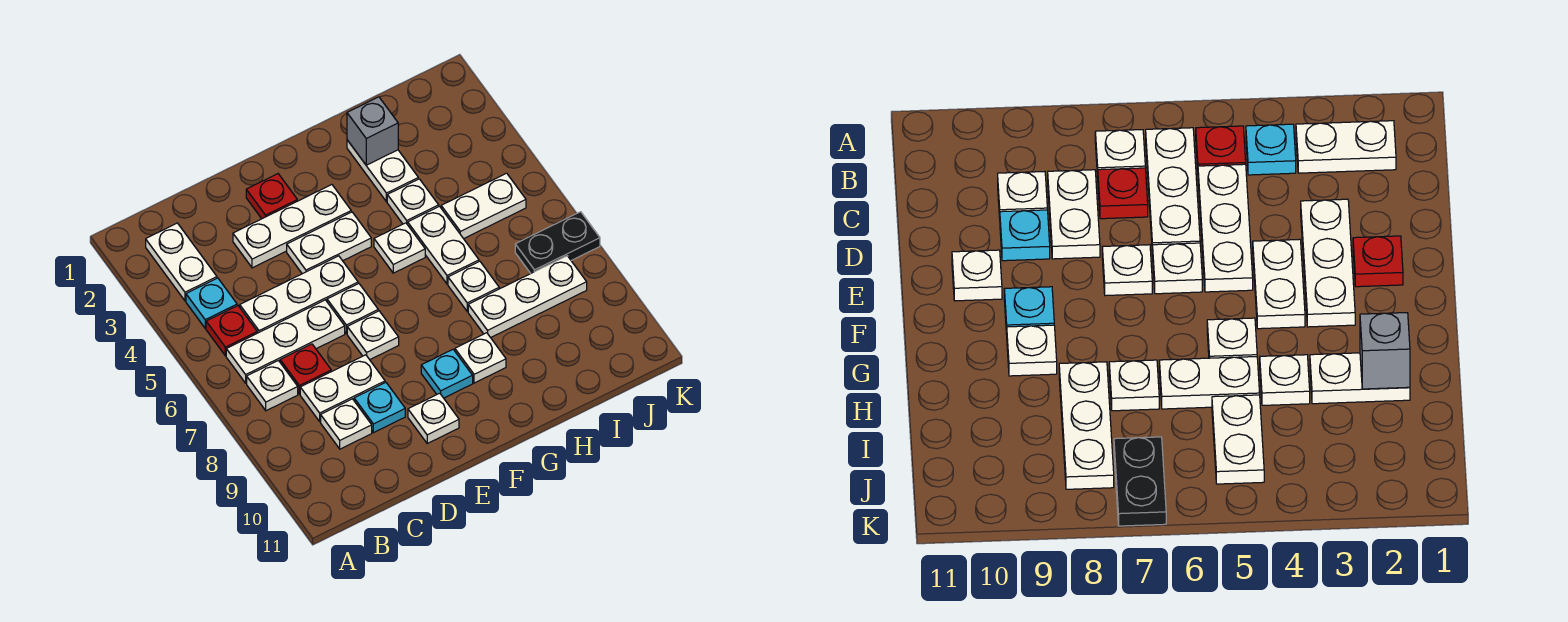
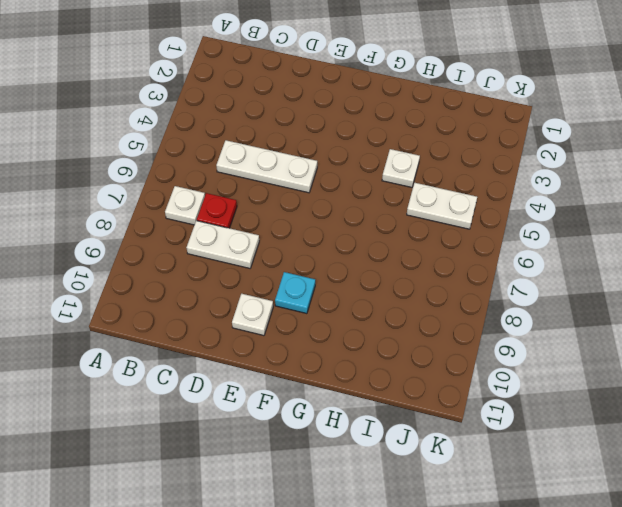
none -> white 1x2 plate [146,223,217,301]
none -> cyan 1x1 plate [186,278,237,328]
none -> red 1x1 plate [206,306,257,356]

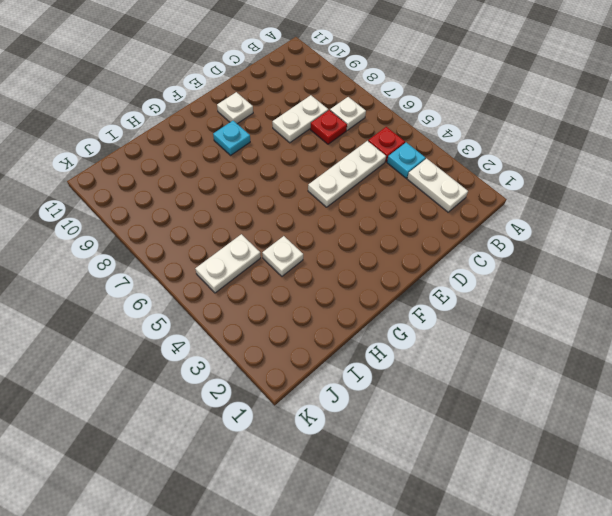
none -> white 1x3 plate [226,300,345,383]
none -> white 1x1 plate [321,399,372,449]
none -> white 1x3 plate [233,185,351,268]

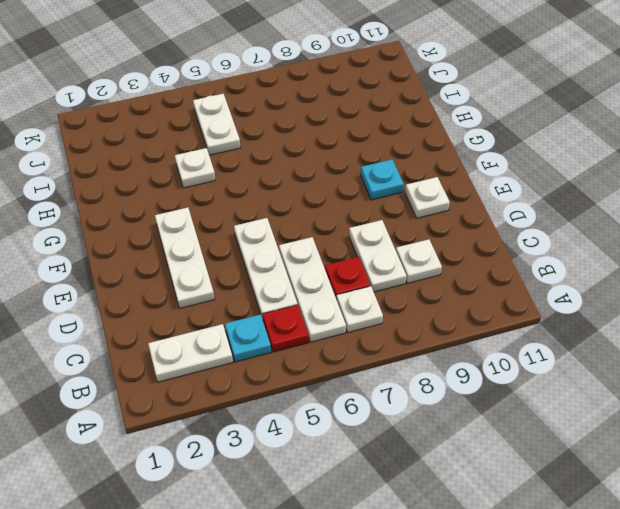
none -> cyan 1x1 plate [354,383,405,433]
none -> red 1x1 plate [246,174,297,219]
none -> white 1x2 plate [287,212,371,274]

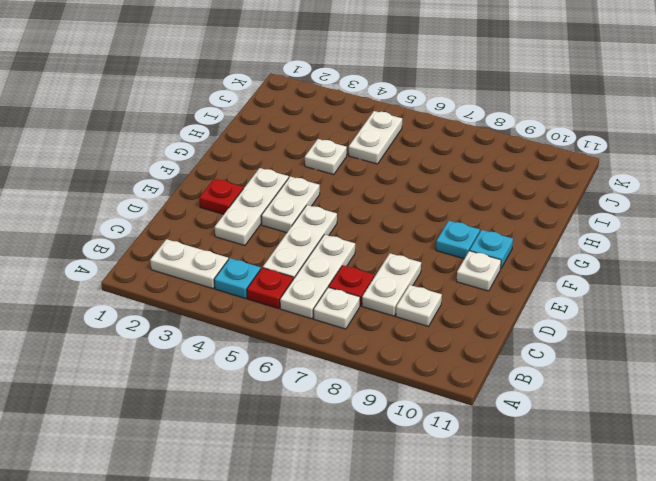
cyan 1x1 plate [470,230,513,269] -> cyan 1x1 plate moved to [354,383,405,433]
none -> white 1x1 plate [327,284,378,334]
none -> white 1x1 plate [347,311,399,360]
none -> white 1x1 plate [374,223,425,273]

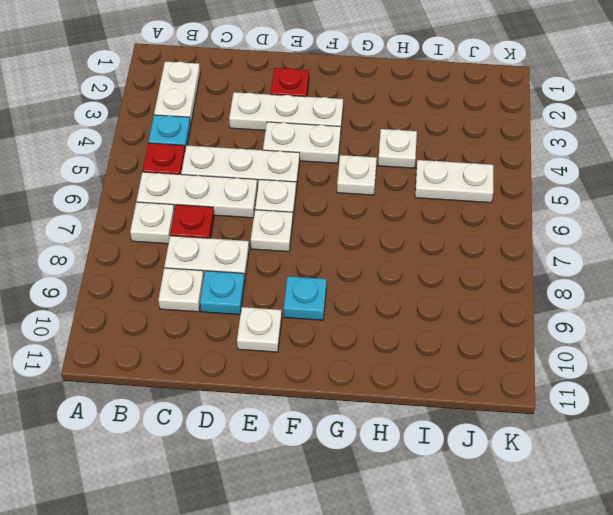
none -> white 1x1 plate [455,333,506,383]
none -> white 1x2 plate [347,140,418,202]
none -> white 1x2 plate [408,206,479,284]

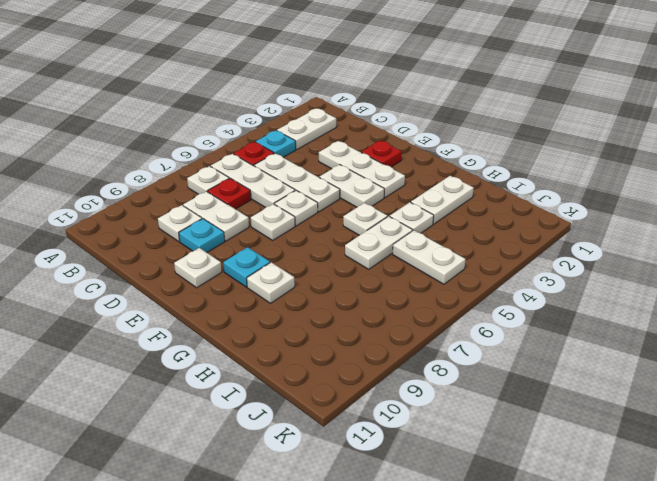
none -> white 1x1 plate [448,261,499,312]
none -> white 1x3 plate [468,256,587,338]
none -> black 1x2 plate [515,212,600,273]

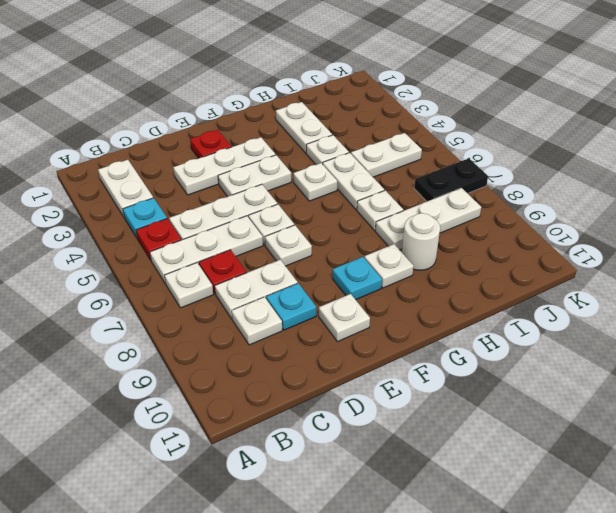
white 1x1 round brick [402,213,440,270] -> none
none -> grey 1x1 brick [347,97,398,165]

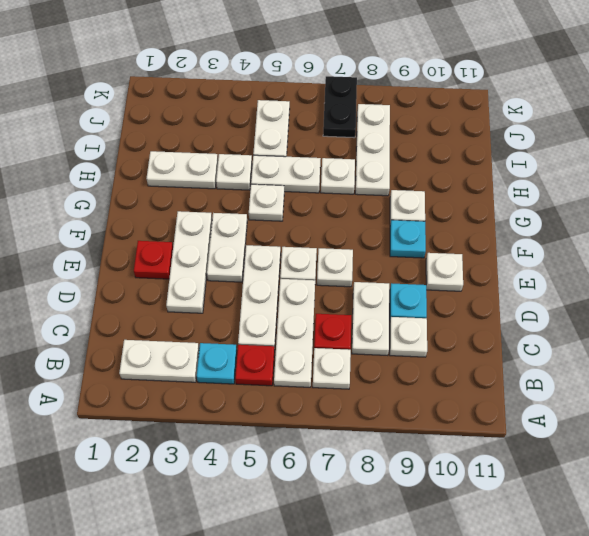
none -> grey 1x1 brick [347,97,398,165]

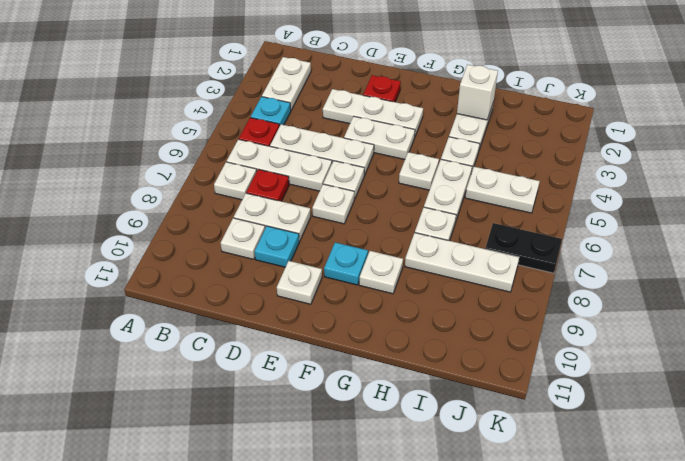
white 1x1 brick [457,65,498,120] -> grey 1x1 brick [347,97,398,165]

